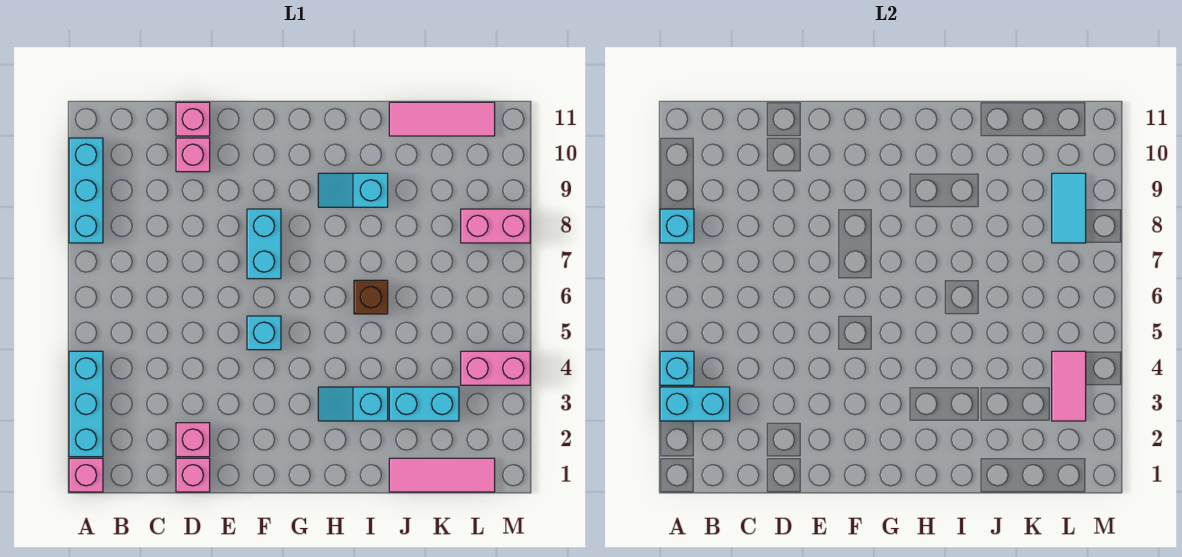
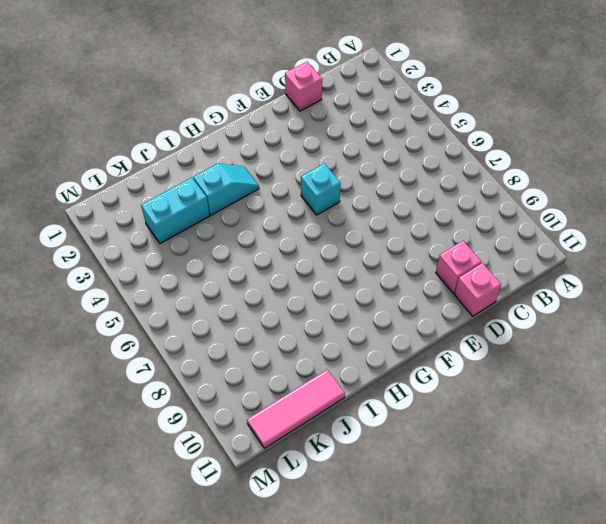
none -> pink 1x1 brick [69,458,103,492]
none -> cyan 1x3 brick [69,351,103,457]
none -> cyan 1x3 brick [69,138,103,243]

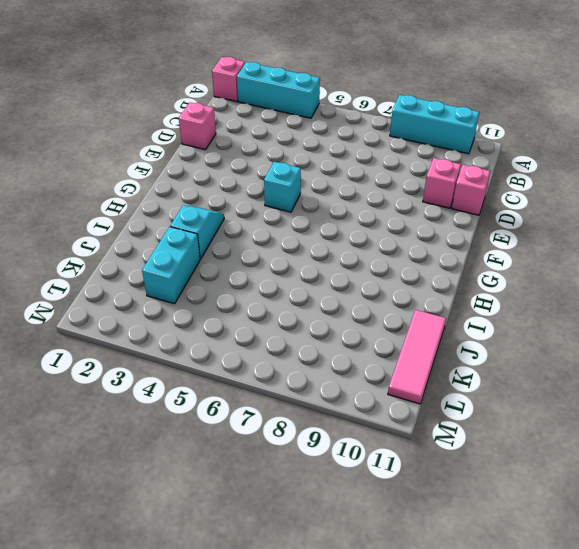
none -> pink 1x1 brick [176,423,210,457]
none -> cyan 1x2 brick [247,209,281,279]
none -> cyan 1x2 slope [318,173,388,207]

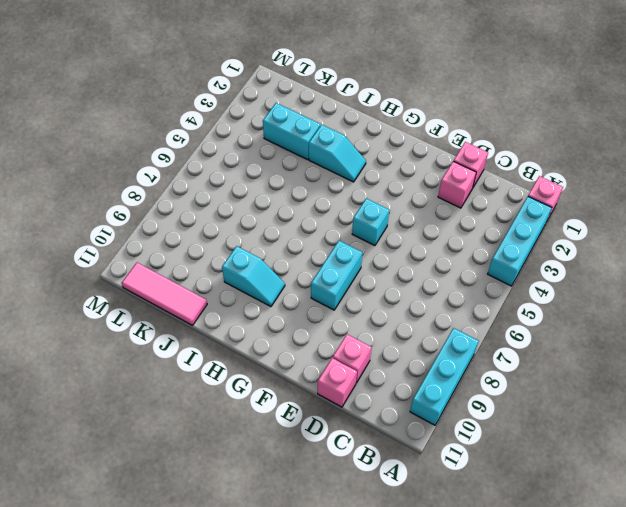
none -> brown 1x1 brick [354,280,388,314]
none -> pink 1x3 tile [389,458,495,492]
none -> pink 1x2 brick [461,351,530,385]

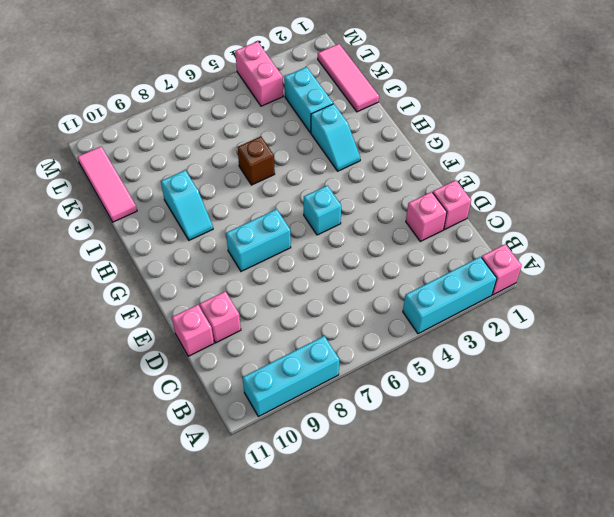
none -> pink 1x2 brick [461,209,530,243]
none -> cyan 1x2 brick [660,387,730,421]
none -> cyan 1x1 brick [660,351,694,385]

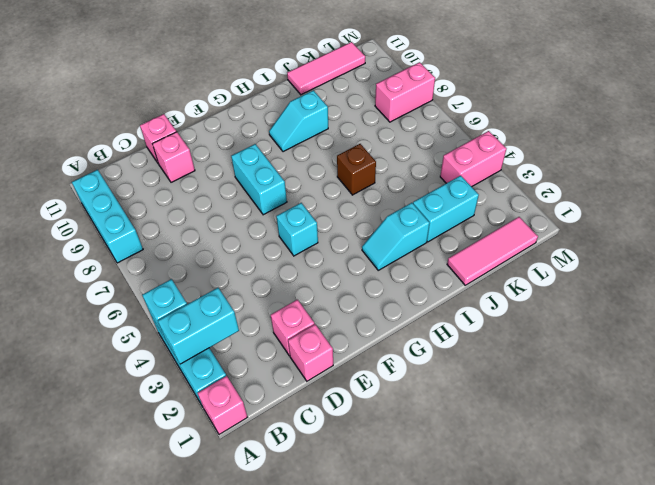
none -> cyan 1x1 brick [660,209,694,243]
none -> pink 1x2 tile [1052,351,1086,421]
none -> cyan 1x2 tile [1052,173,1086,243]

